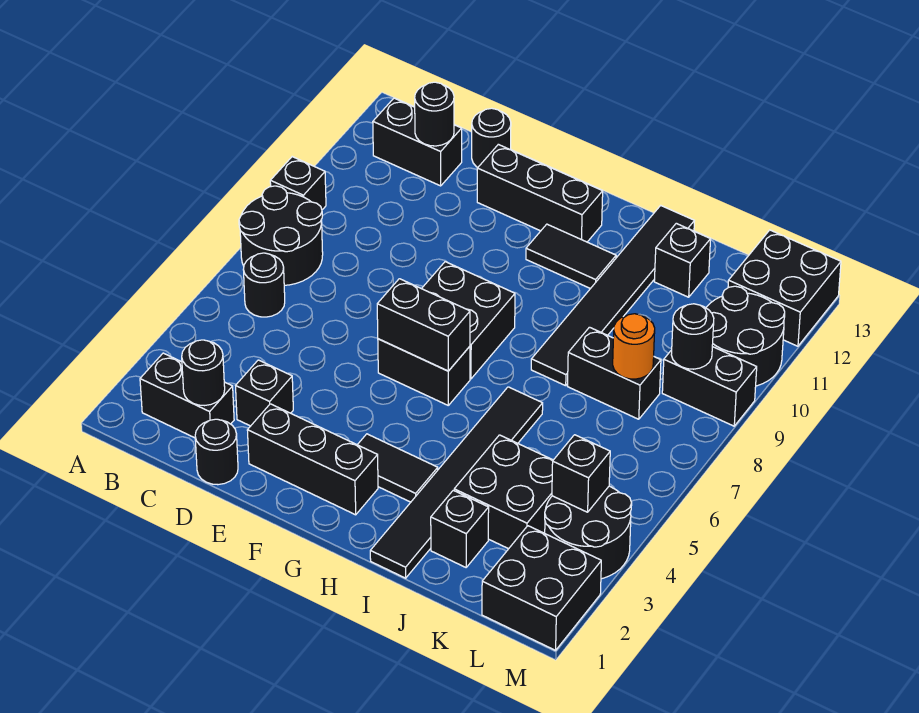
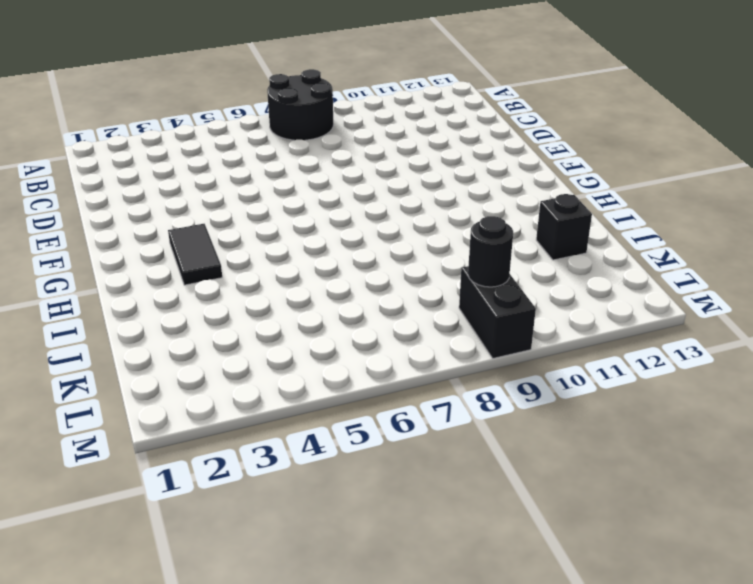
none -> black 1x1 brick [270,157,326,210]
none -> black 1x2 brick [140,353,234,438]
none -> black 1x1 round brick [243,253,285,317]
none -> black 1x2 brick [373,98,462,186]

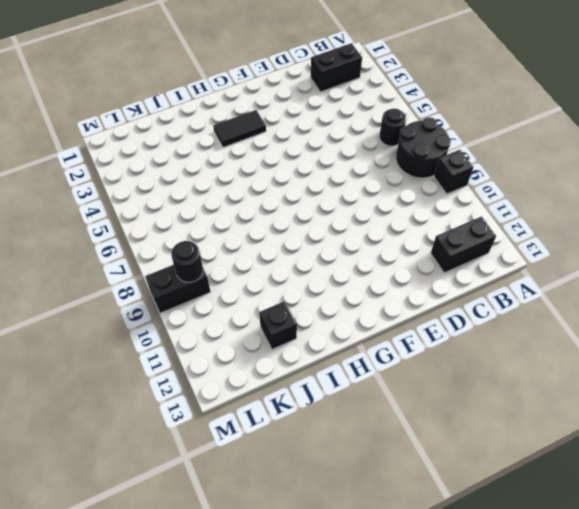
none -> black 1x1 round brick [195,419,238,485]
none -> black 1x1 brick [236,360,293,426]
none -> black 1x1 round brick [472,108,511,167]
none -> black 1x3 brick [247,404,378,515]

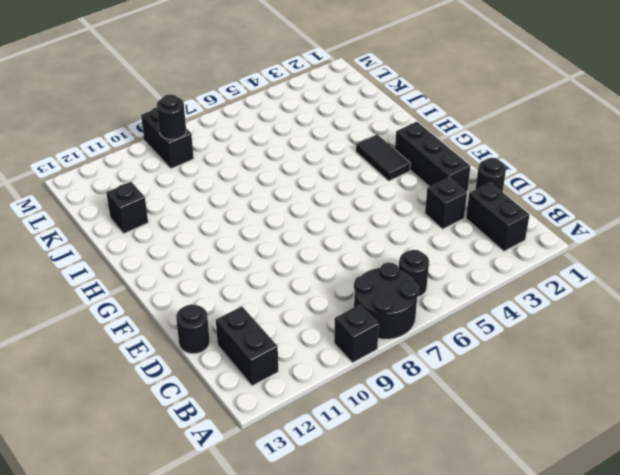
none -> black 1x3 brick [477,144,603,242]
none -> black 1x2 brick [378,339,470,405]
none -> black 2x2 brick [422,262,515,379]
none -> black 1x2 tile [526,224,616,289]

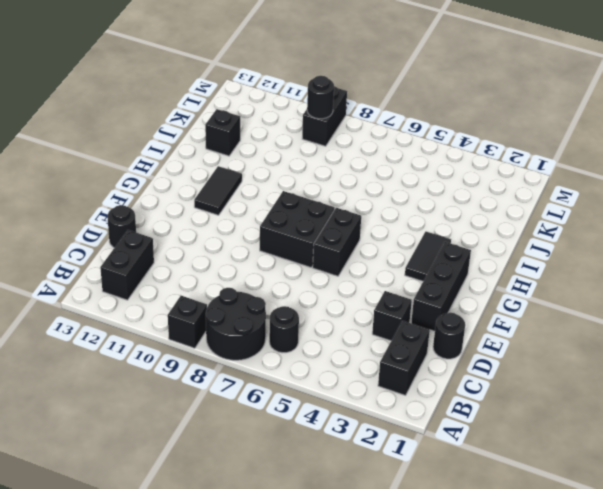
none -> black 1x3 brick [477,144,603,242]
none -> black 1x6 tile [370,387,543,578]
none -> black 1x6 tile [531,205,694,386]
none -> black 1x1 brick [431,490,489,567]

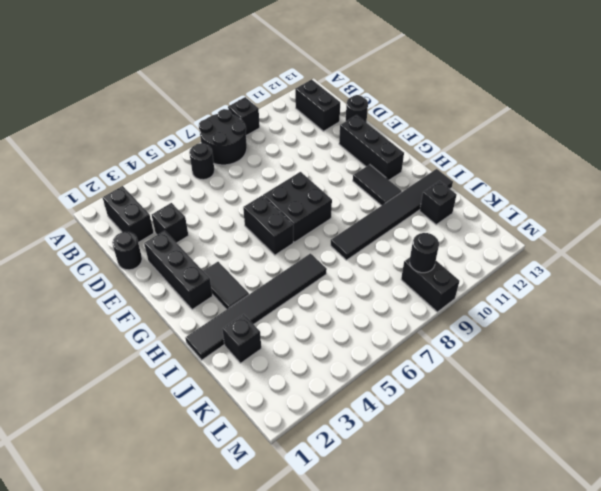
none -> black 2x2 brick [454,435,553,549]
none -> black 1x2 brick [568,327,661,419]
none -> black 2x2 brick [482,526,601,650]
none -> black 2x2 round brick [545,486,632,579]

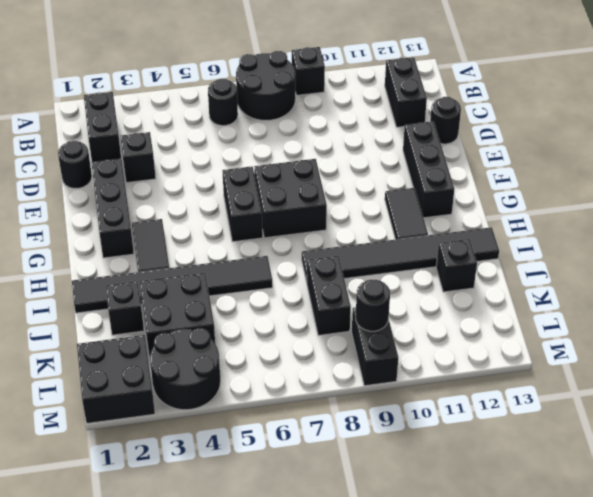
none -> black 2x2 round brick [706,286,785,386]
none -> black 2x2 brick [728,230,841,346]
none -> black 1x1 round brick [182,340,225,406]
none -> black 1x1 round brick [415,82,454,146]

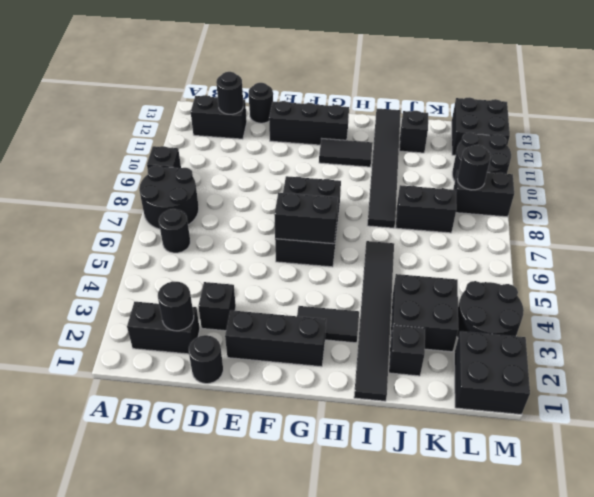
none -> orange 1x1 round brick [613,314,655,379]
none -> black 1x1 brick [552,435,610,512]

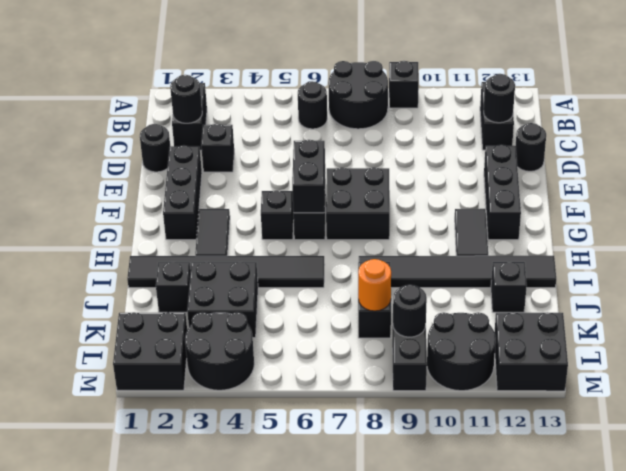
black 1x1 brick [261,190,294,240] -> black 1x1 brick moved to [552,435,610,512]

